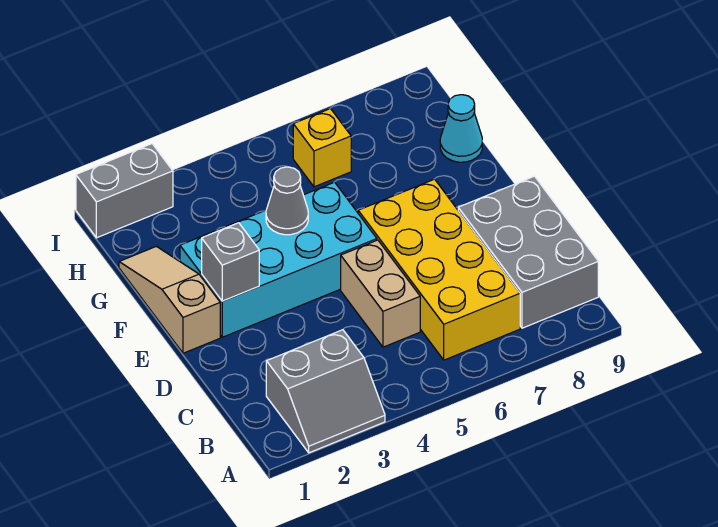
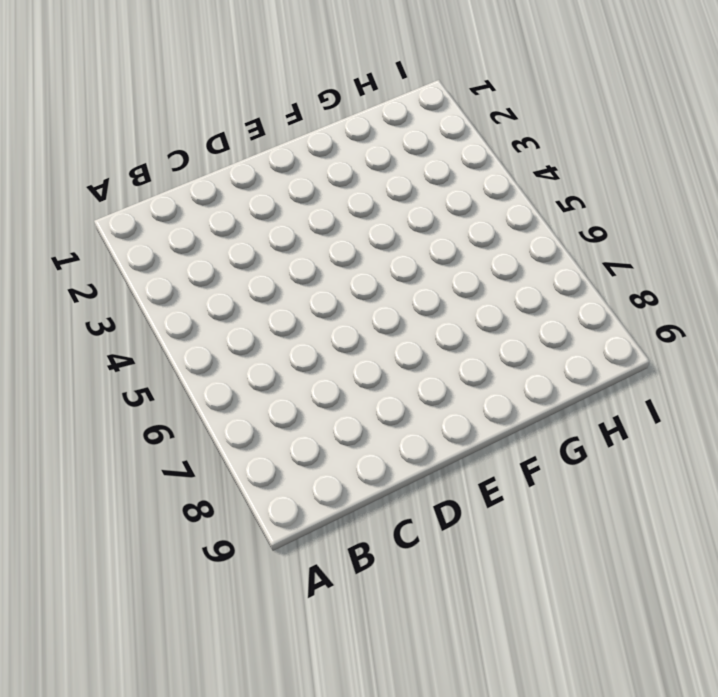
none -> grey 2x2 slope [266,330,385,453]
none -> yellow 2x4 brick [358,179,520,360]

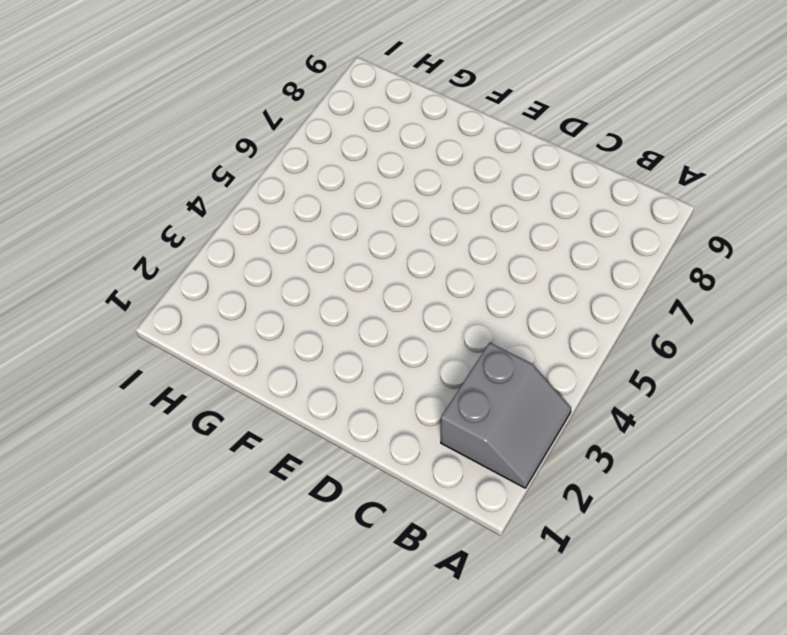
none -> yellow 2x4 brick [358,179,520,360]
none -> grey 2x3 brick [458,176,598,328]

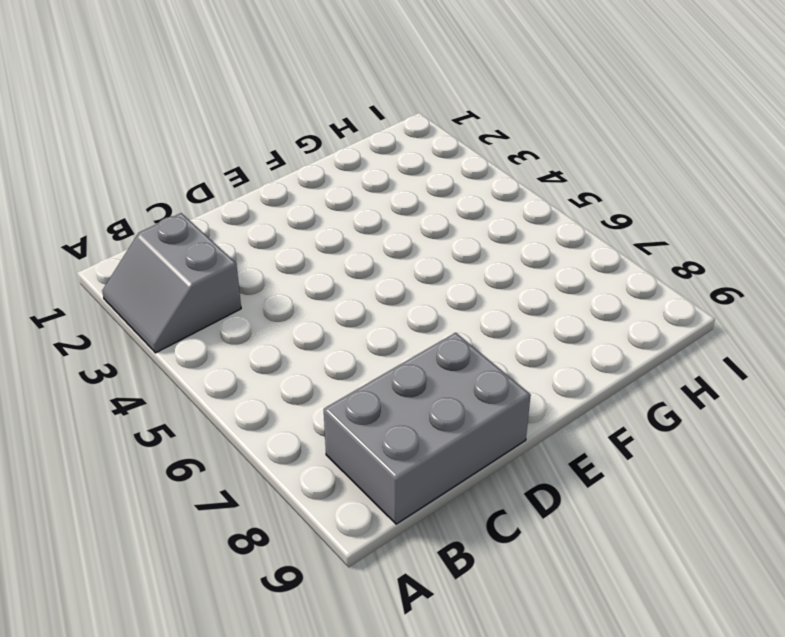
none -> yellow 2x4 brick [358,179,520,360]
none -> tan 1x2 brick [341,240,420,347]

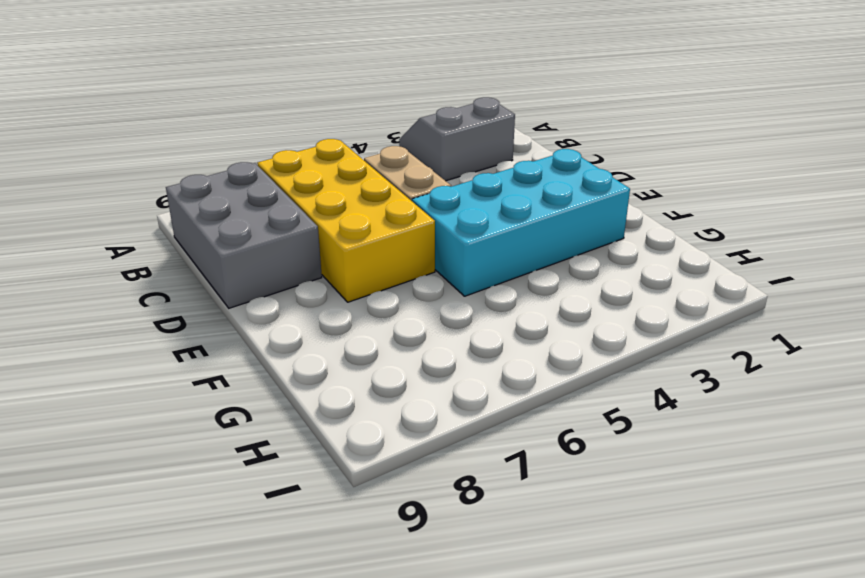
none -> tan 1x3 slope [119,246,220,353]
none -> cyan 1x1 cone [440,95,482,162]

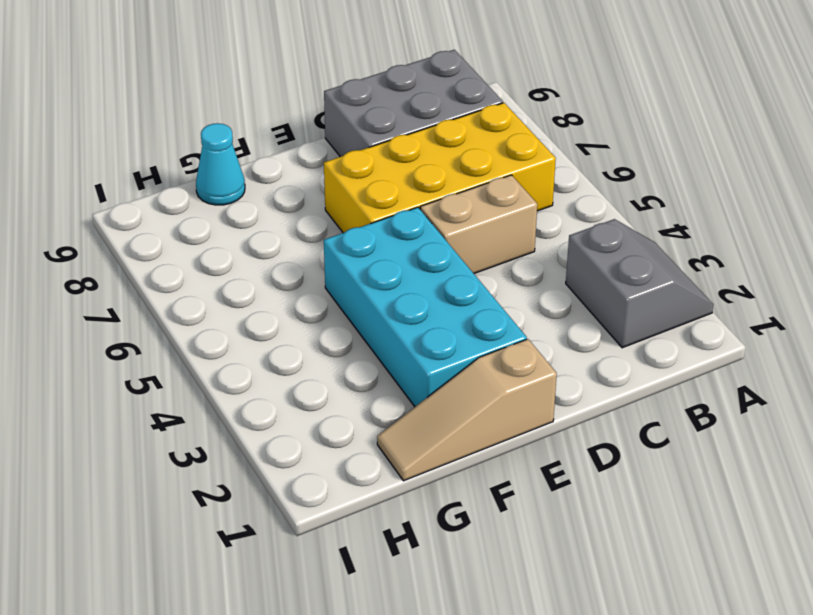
none -> yellow 1x1 brick [293,108,351,187]
none -> grey 1x2 brick [76,144,173,238]

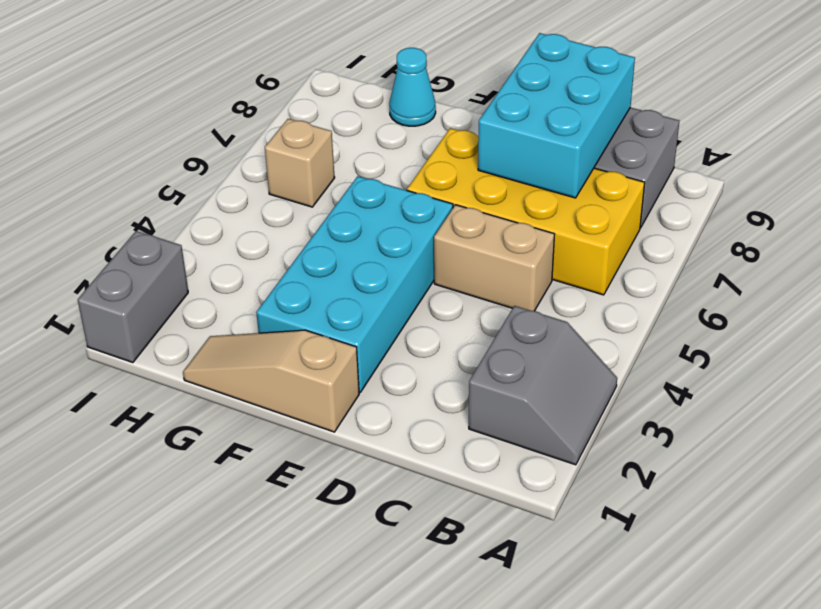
cyan 2x3 brick [478,33,635,198] -> none
tan 1x1 brick [265,119,335,207] -> yellow 1x1 brick [293,108,351,187]
none -> grey 1x1 brick [202,223,259,301]
none -> grey 1x1 cone [266,167,308,235]

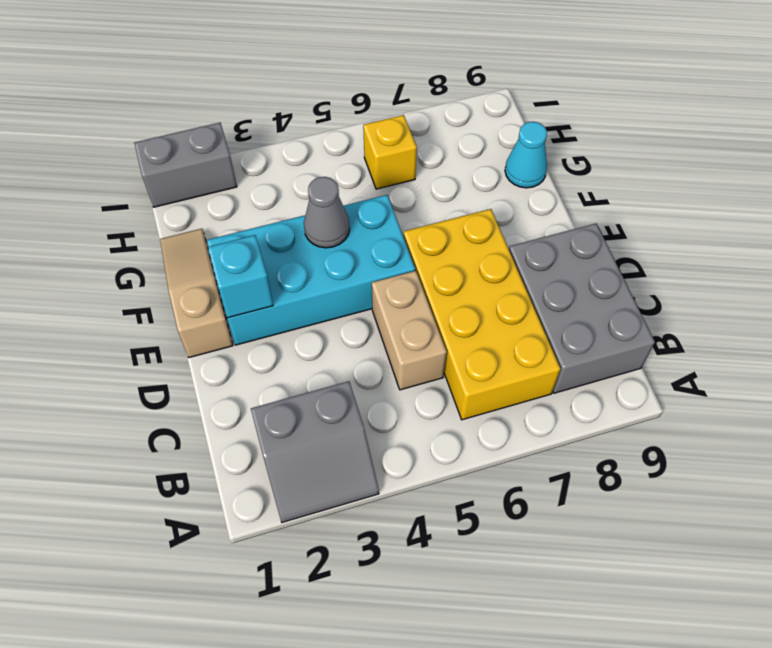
cyan 1x1 brick [208,235,273,318] -> grey 1x1 brick [202,223,259,301]

